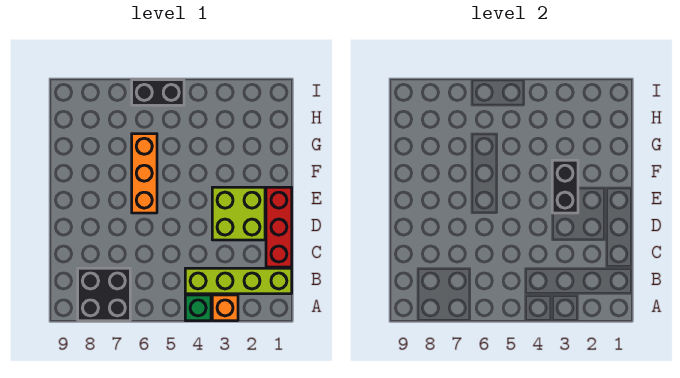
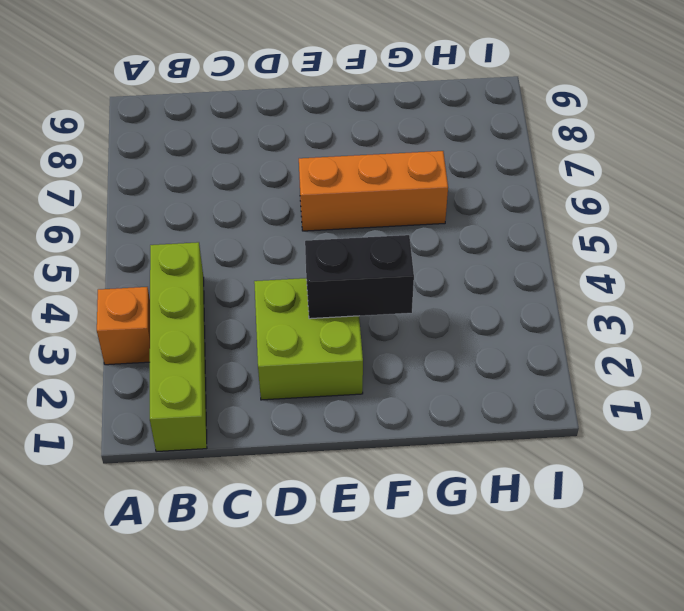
none -> green 1x1 brick [185,295,211,321]
none -> black 2x2 brick [78,268,130,321]

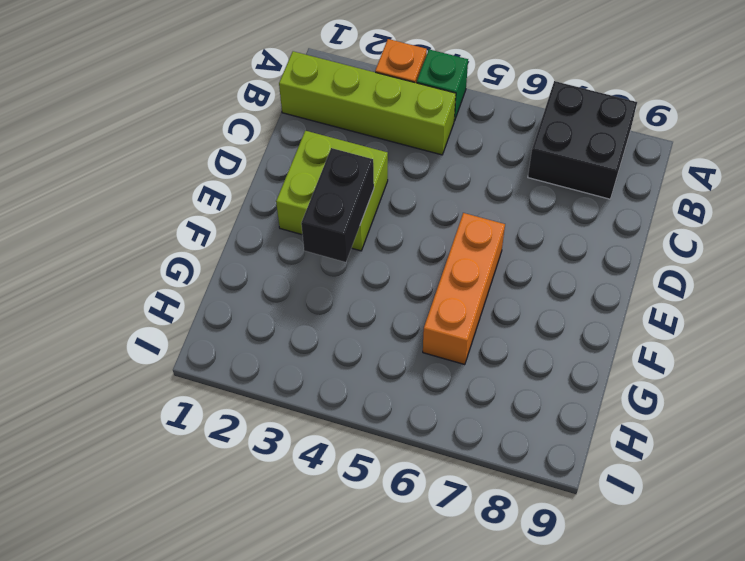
none -> red 1x3 brick [266,187,292,267]
none -> black 1x2 brick [132,80,184,105]

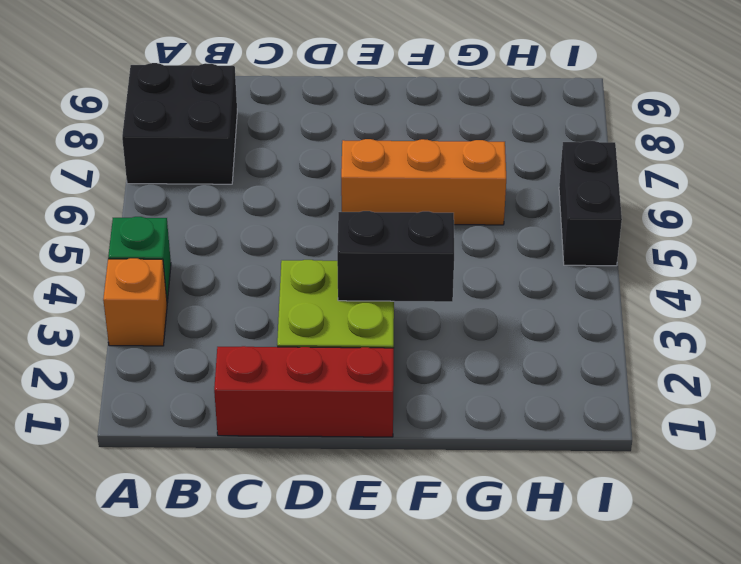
none -> lime 1x4 brick [185,268,292,294]

